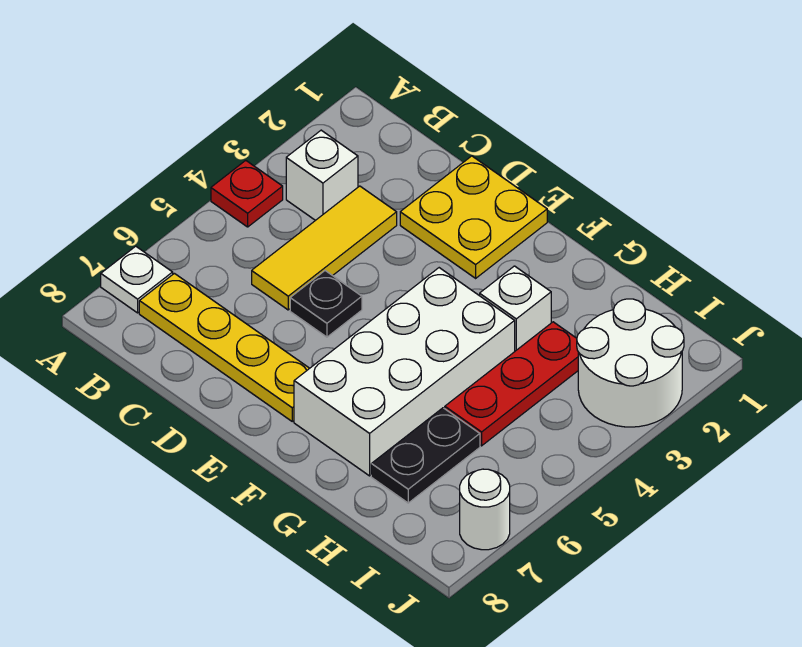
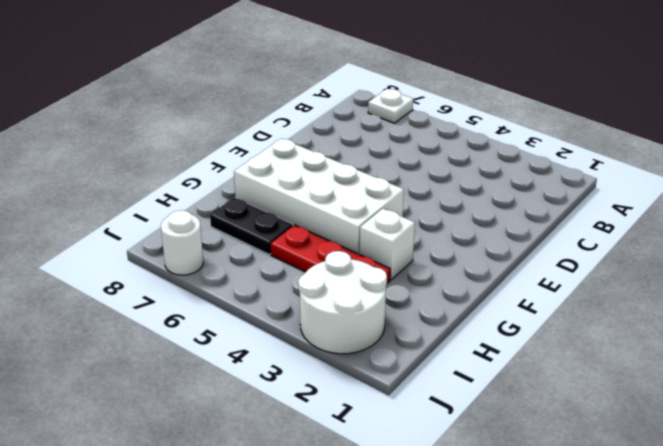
none -> red 1x1 plate [211,160,283,227]
none -> white 1x1 brick [286,130,358,220]
none -> yellow 1x4 plate [139,273,309,421]

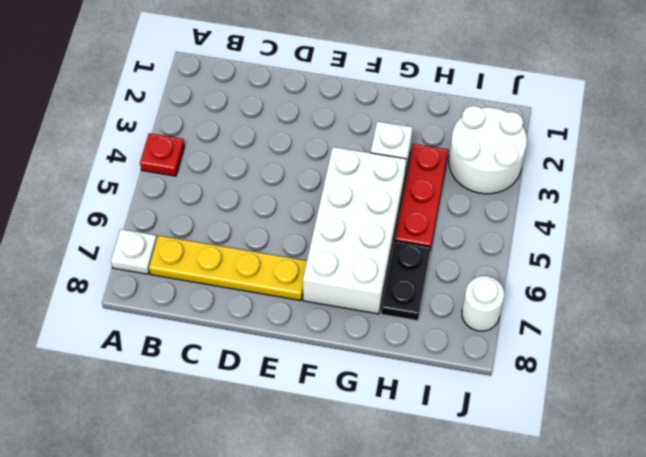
none -> white 1x1 brick [286,130,358,220]
none -> yellow 1x3 tile [252,186,397,310]
none -> yellow 2x2 plate [400,156,547,278]

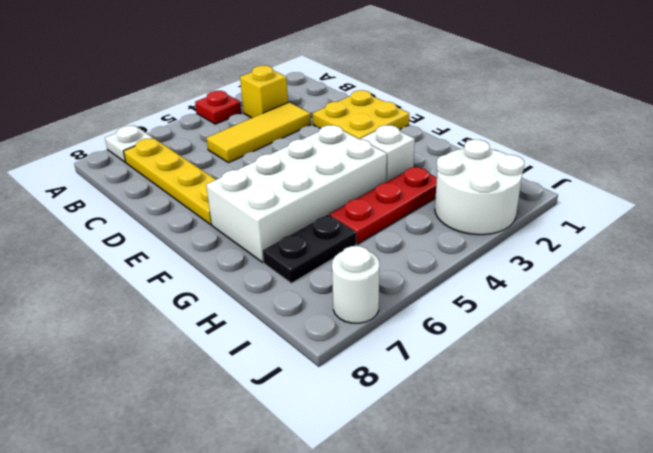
yellow 1x1 brick [240,66,288,118] -> white 1x1 brick [286,130,358,220]
none -> black 1x1 plate [290,271,362,337]

